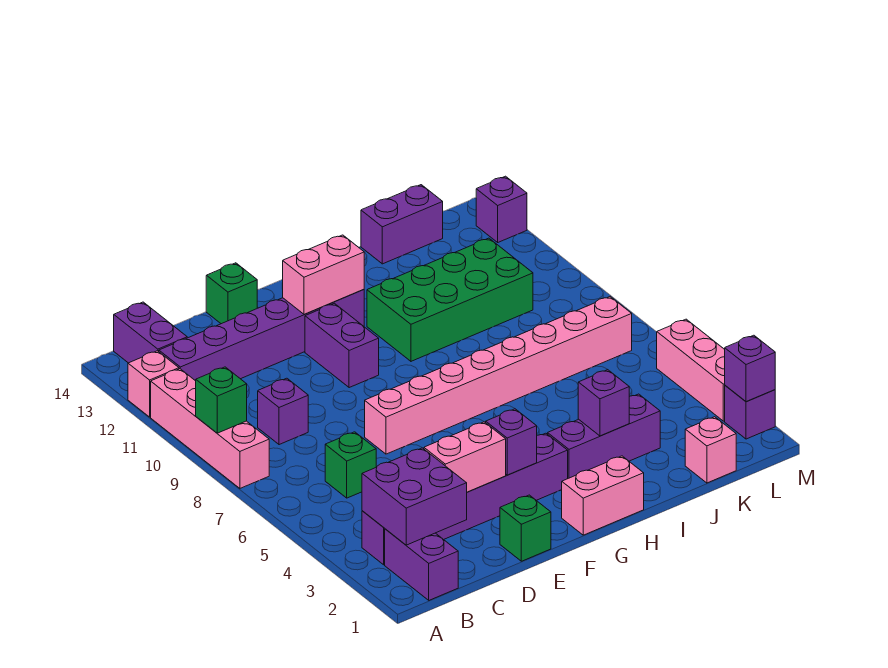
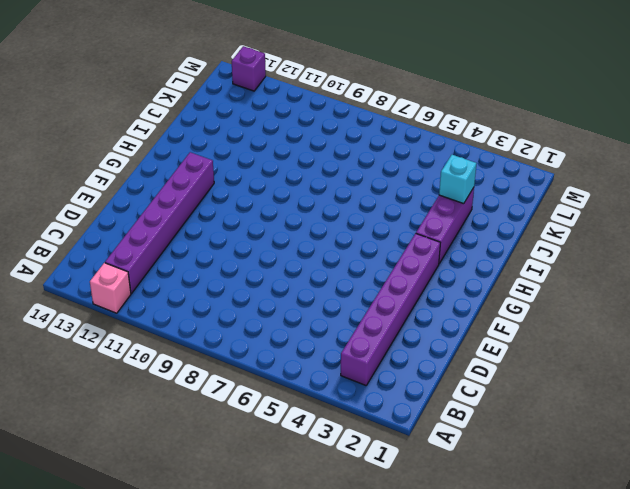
cyan 1x1 brick [439,155,476,204] -> none
none -> pink 1x4 brick [151,369,269,488]
none -> purple 1x2 brick [385,529,458,600]
none -> purple 1x2 brick [114,302,187,363]

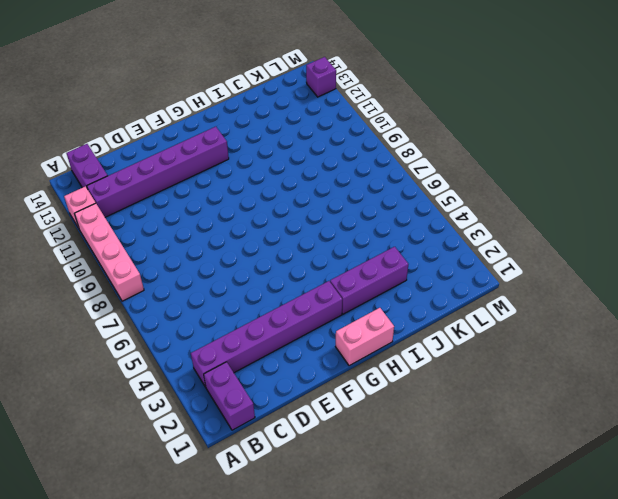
none -> green 1x1 brick [325,432,376,498]
none -> purple 1x1 brick [258,378,308,445]
none -> green 1x1 brick [500,495,551,561]

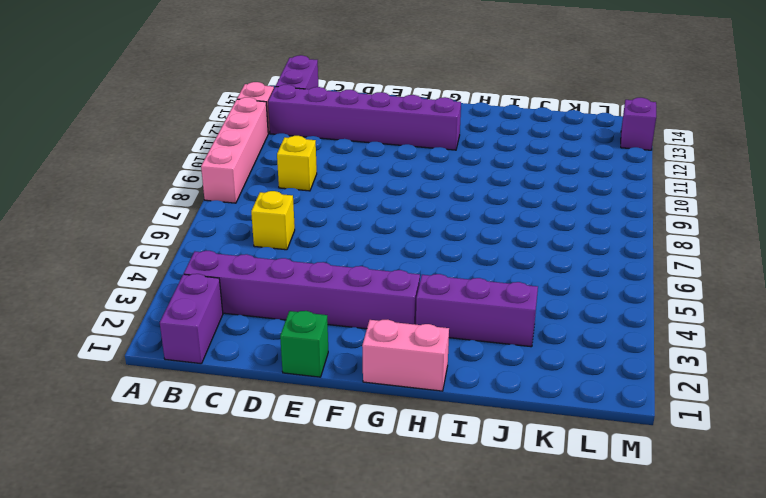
yellow 1x1 brick [251,191,295,250] -> green 1x1 brick [325,432,376,498]
yellow 1x1 brick [277,136,317,191] -> purple 1x1 brick [258,378,308,445]
none -> pink 1x8 brick [365,297,632,454]
none -> green 1x1 brick [206,263,257,324]
none -> purple 1x2 brick [305,303,379,388]

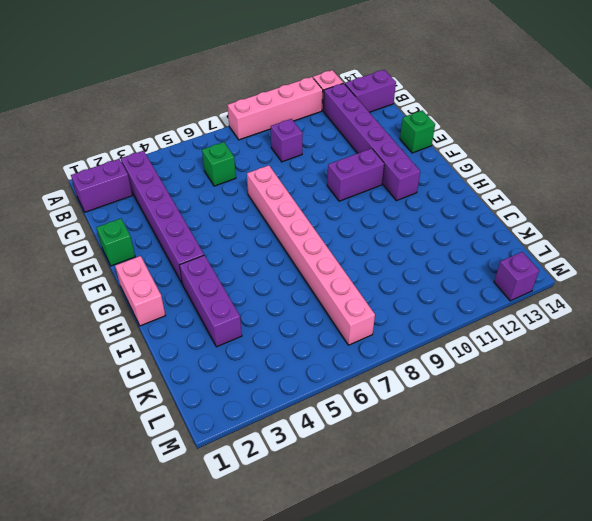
none -> green 2x4 brick [367,238,533,361]
none -> purple 1x2 brick [361,185,443,264]
none -> pink 1x1 brick [685,417,736,483]

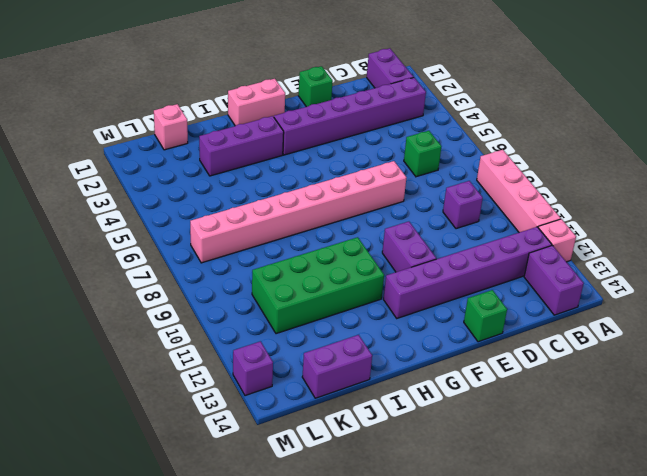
none -> purple 1x1 brick [725,385,775,439]
none -> pink 1x3 brick [657,319,725,421]
none -> green 1x1 brick [196,367,247,433]

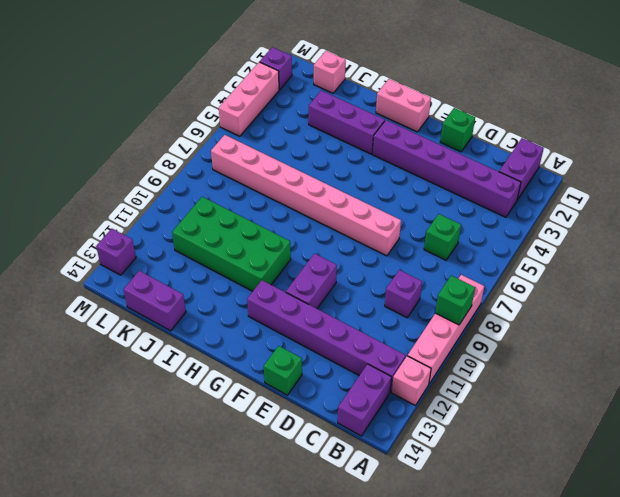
none -> purple 2x2 brick [362,448,467,545]
none -> pink 1x2 brick [424,422,506,492]
none -> purple 1x1 brick [486,409,537,475]

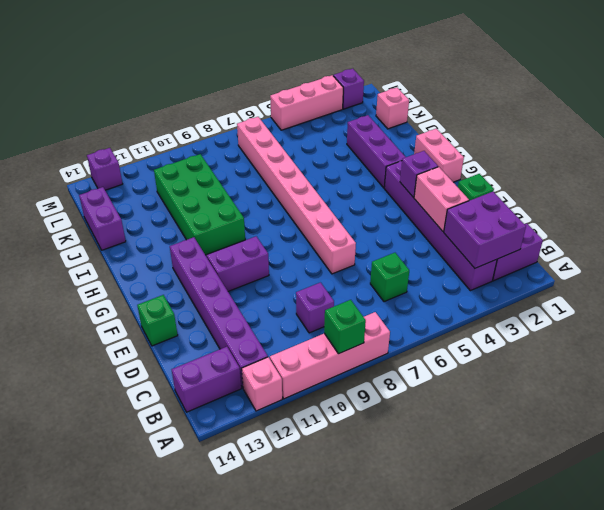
none -> pink 1x2 brick [282,235,364,314]
none -> purple 1x1 brick [578,370,629,436]
none -> purple 1x1 brick [725,335,775,402]

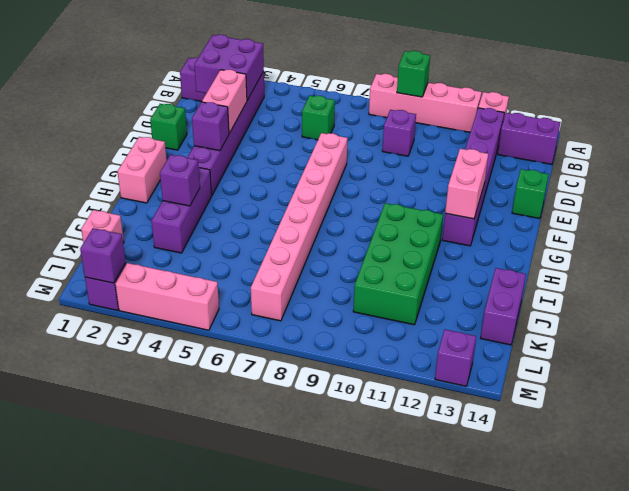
none -> purple 1x2 brick [305,303,379,388]

